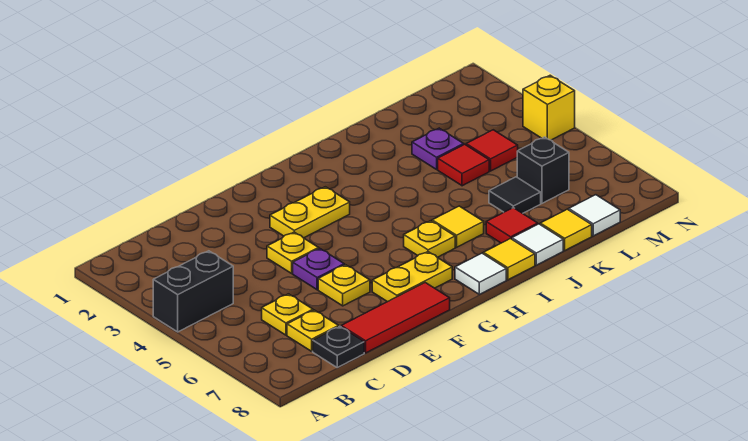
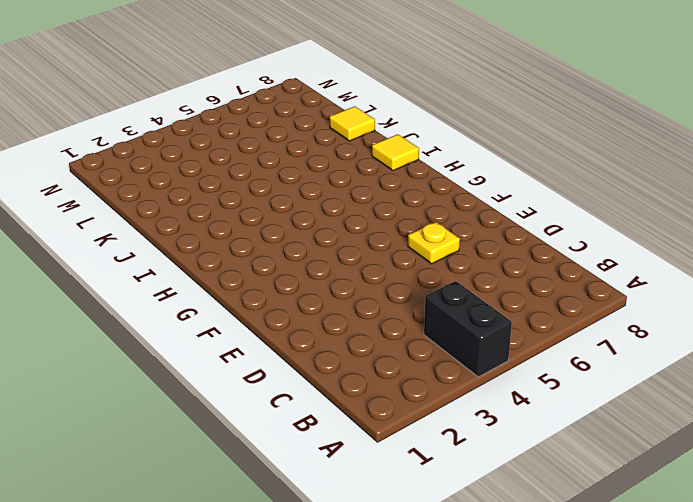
none -> yellow 1x1 plate [262,294,313,335]
none -> yellow 1x1 plate [287,310,339,351]
none -> black 1x1 plate [313,326,364,367]

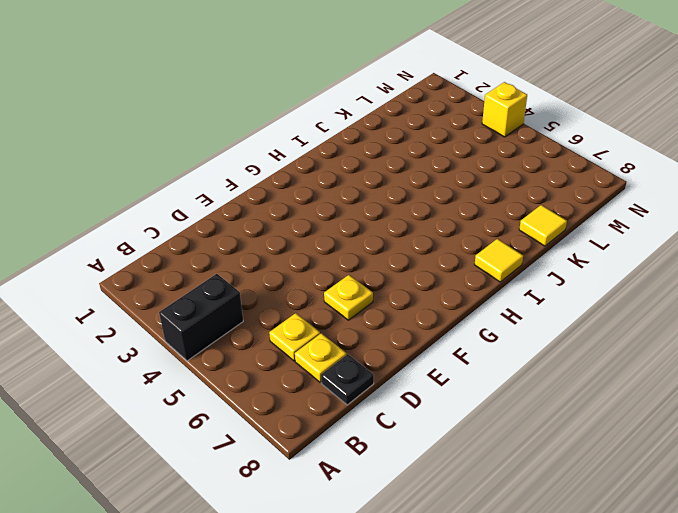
none -> red 1x3 tile [341,283,450,353]
none -> yellow 1x1 plate [267,232,319,273]
none -> purple 1x1 plate [293,248,344,290]

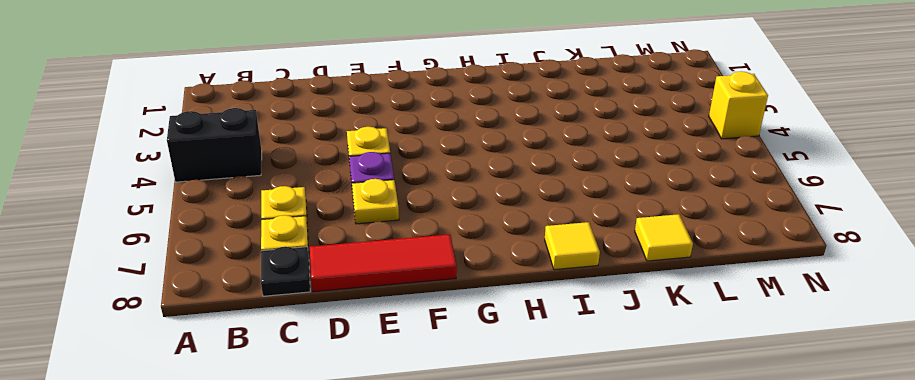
none -> yellow 1x2 plate [270,187,350,238]
none -> yellow 1x2 plate [372,252,452,302]
none -> yellow 1x1 plate [404,221,455,257]

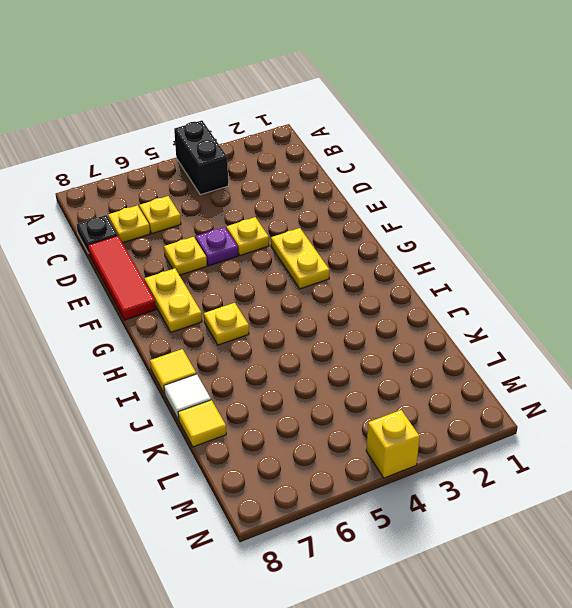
none -> white 1x1 tile [455,253,506,294]
none -> yellow 1x1 tile [432,206,484,247]
none -> red 1x1 tile [486,208,538,243]

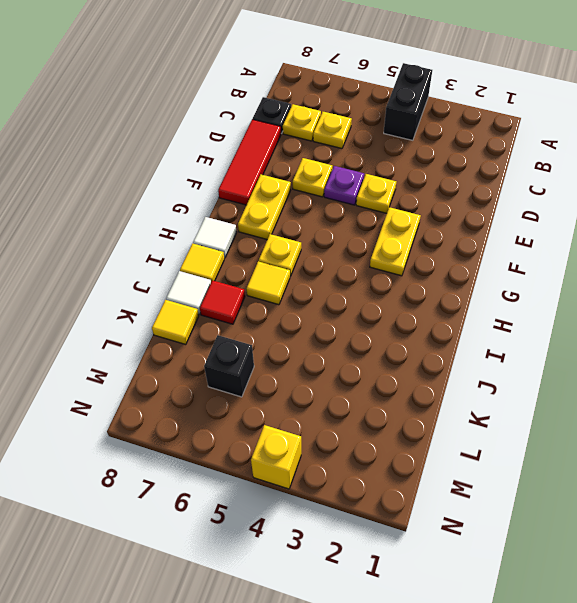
none -> purple 1x1 plate [412,128,464,169]
none -> red 1x1 tile [438,144,489,186]
none -> black 1x1 tile [489,177,541,213]

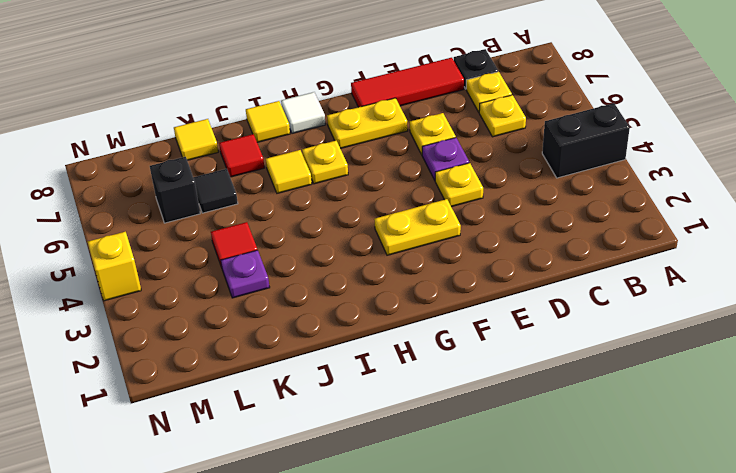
none -> white 1x1 tile [512,224,563,265]
none -> red 1x1 tile [466,130,518,171]
none -> white 1x1 tile [569,195,620,236]

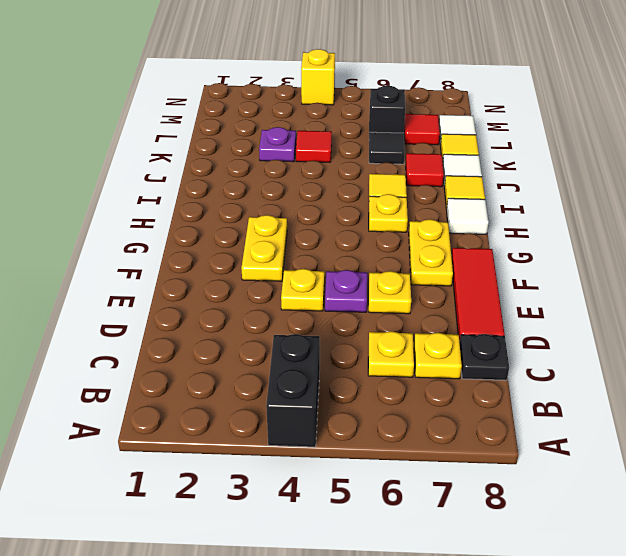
red 1x1 tile [404,114,440,145] -> red 1x1 tile moved to [466,130,518,171]

